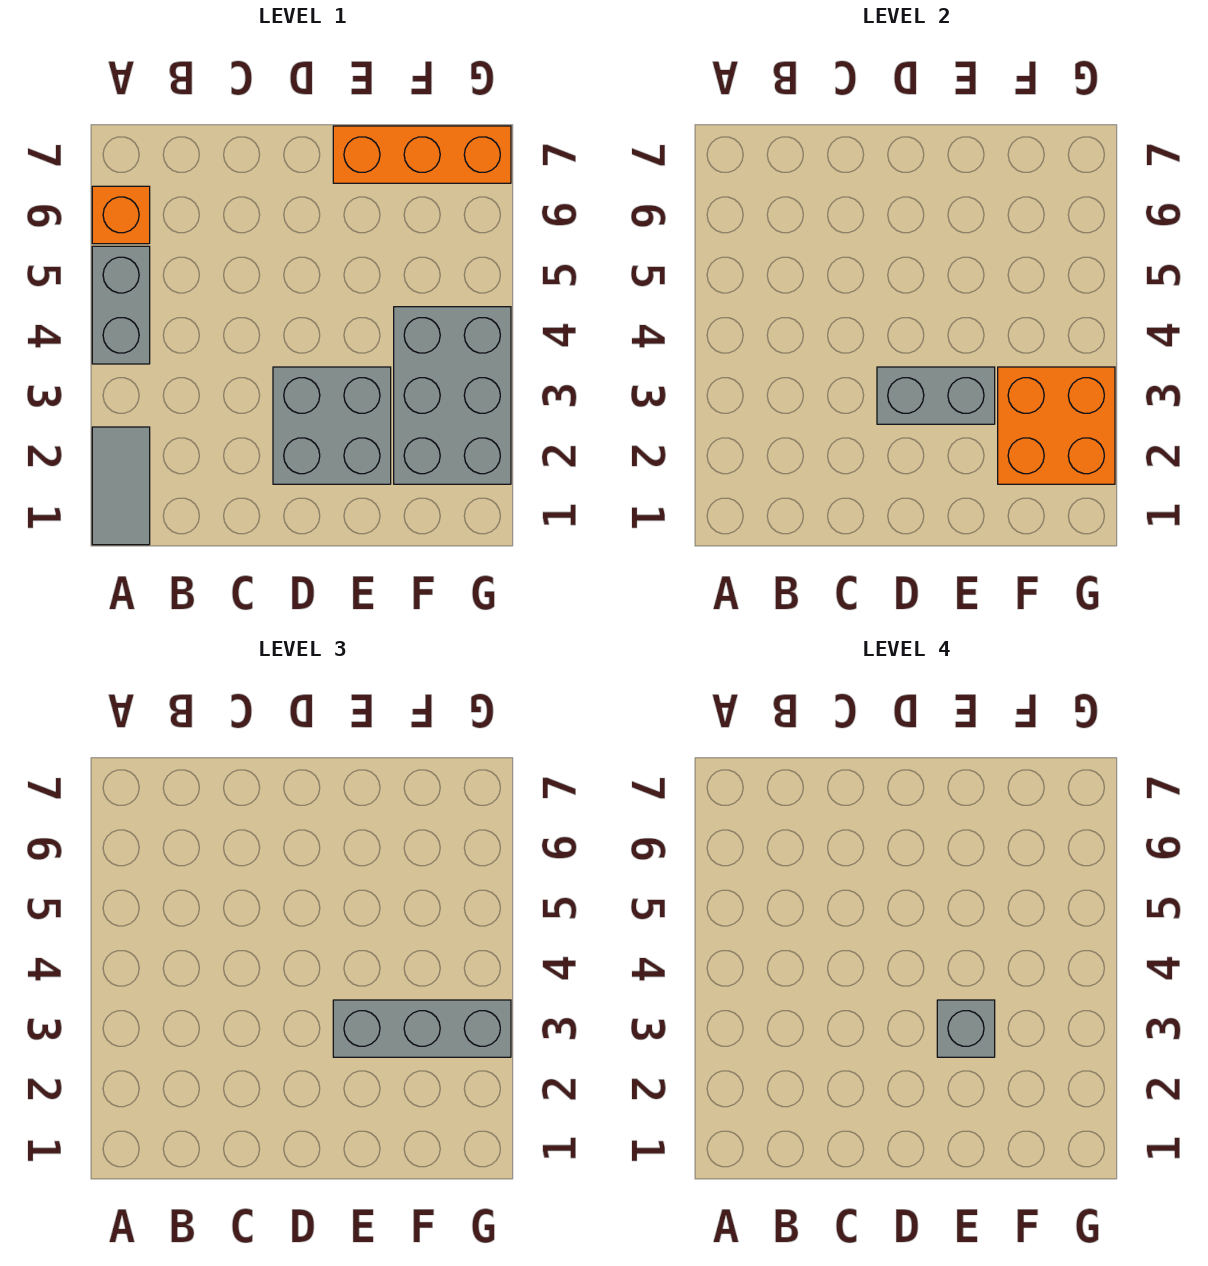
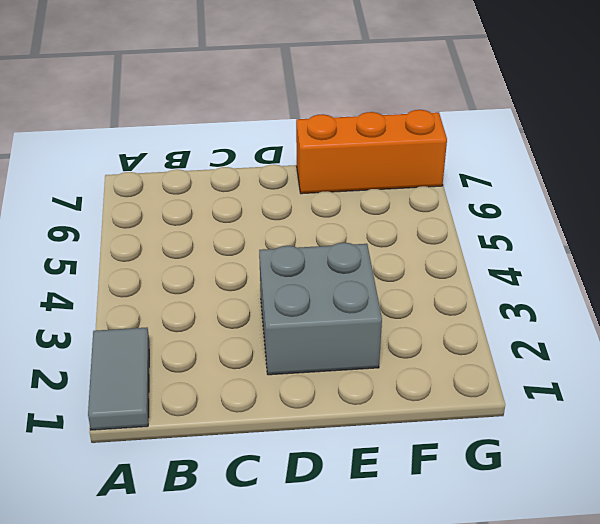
none -> grey 1x2 brick [92,246,150,364]
none -> orange 1x1 brick [92,186,150,244]

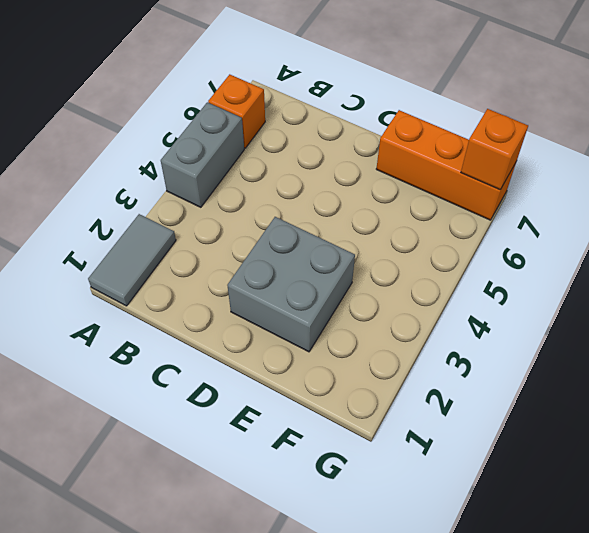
orange 1x1 brick [461,109,528,190] -> none
none -> grey 2x3 brick [394,307,511,484]
none -> grey 1x2 brick [877,367,995,424]

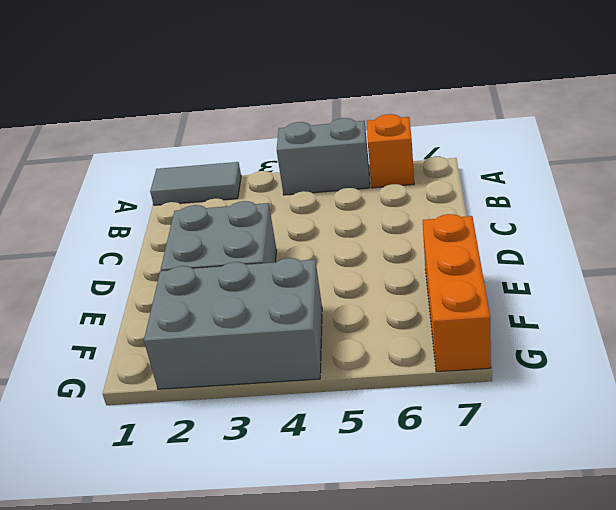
none -> grey 1x2 brick [877,367,995,424]
none -> orange 2x2 brick [998,367,1115,484]

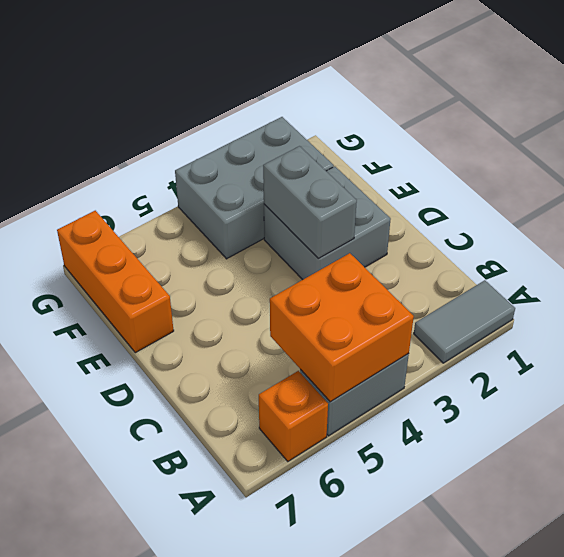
orange 2x2 brick [270,253,414,402] -> orange 2x2 brick moved to [998,367,1115,484]
none -> grey 1x3 brick [333,1000,511,1057]
none -> grey 1x1 brick [937,1000,995,1057]

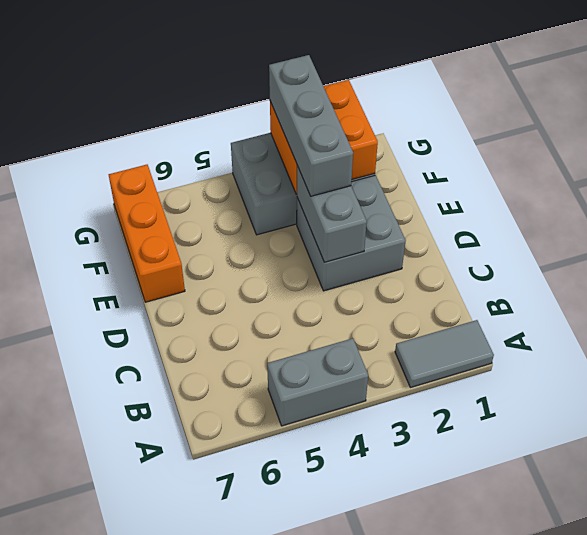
none -> orange 1x1 brick [92,186,150,244]
none -> grey 1x1 brick [937,1000,995,1057]

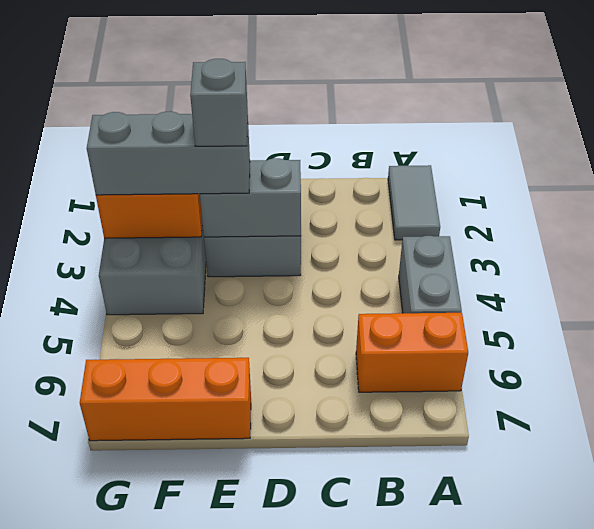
orange 1x2 brick [356,313,468,392] -> orange 1x1 brick [92,186,150,244]

